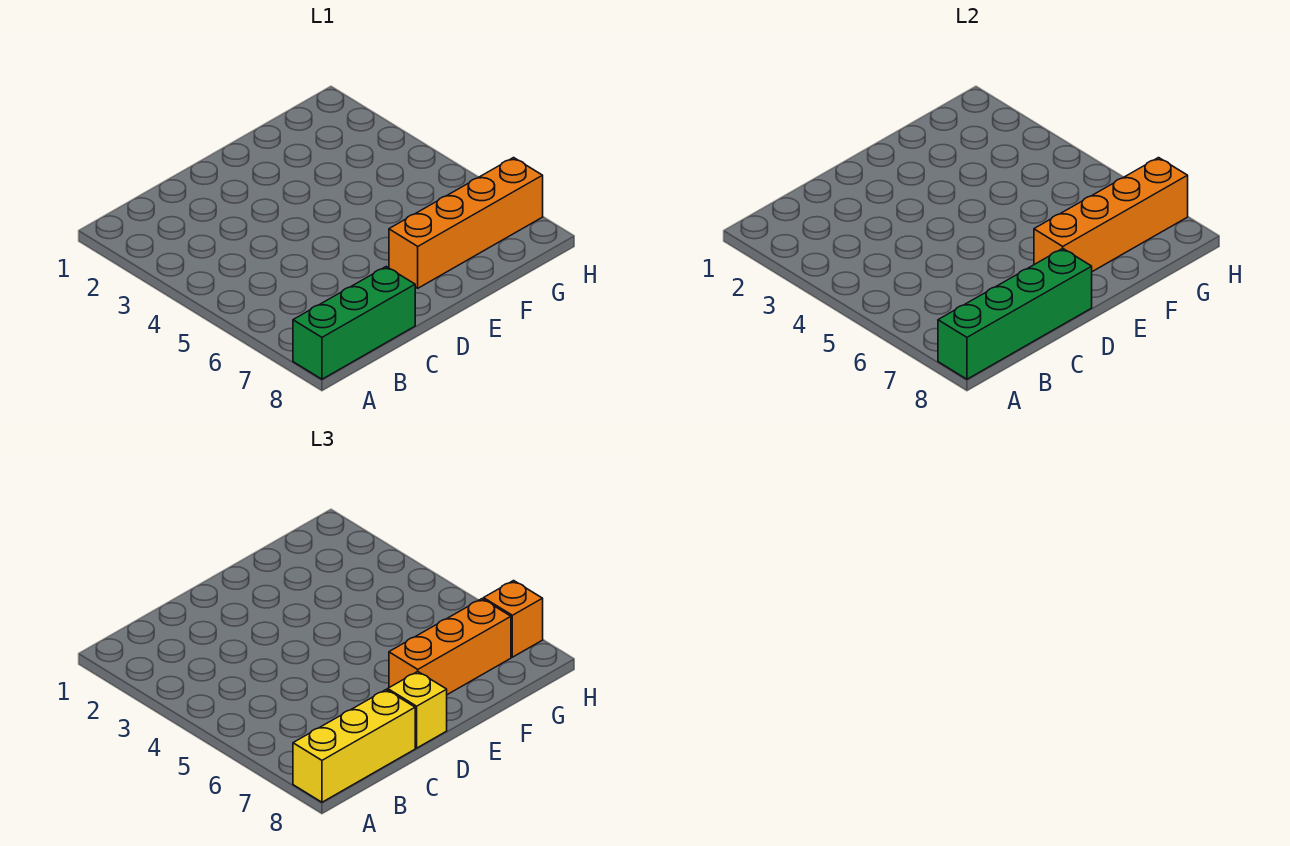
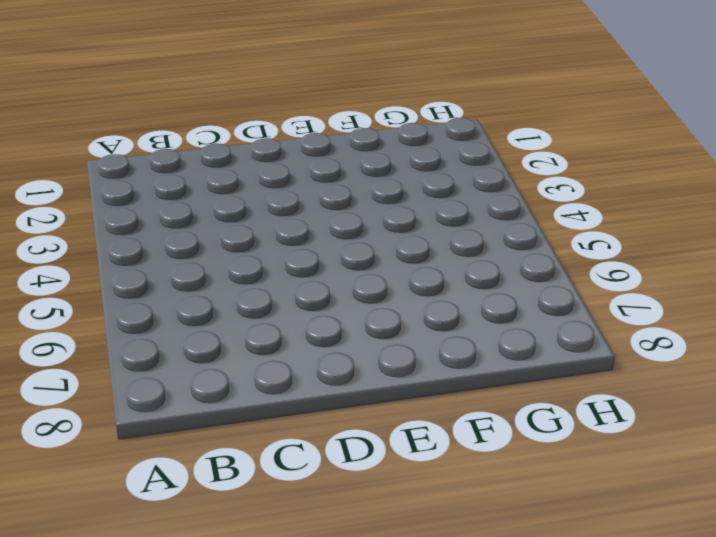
none -> green 1x3 brick [293,267,415,379]
none -> orange 1x4 brick [389,158,543,288]

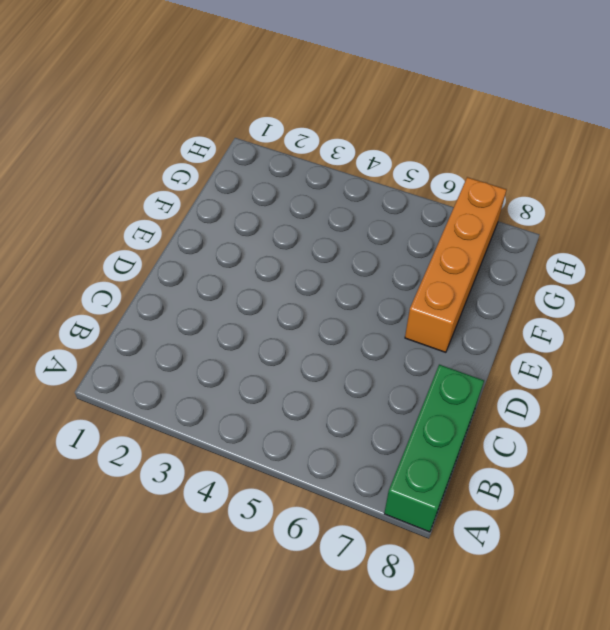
none -> green 1x4 brick [938,249,1092,379]
none -> orange 1x4 brick [1034,158,1188,272]

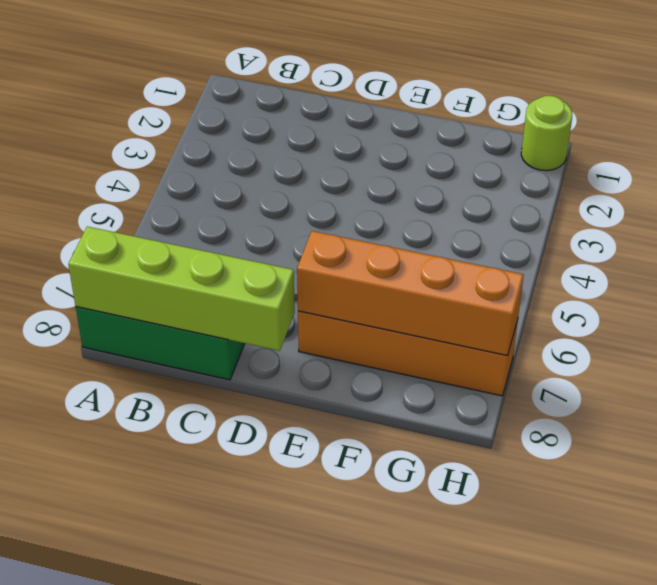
lime 1x4 brick [68,227,295,351] -> green 1x4 brick [938,249,1092,379]
lime 1x1 round brick [521,96,572,171] -> none
none -> yellow 1x3 brick [293,690,415,802]
none -> yellow 1x1 brick [388,672,447,748]

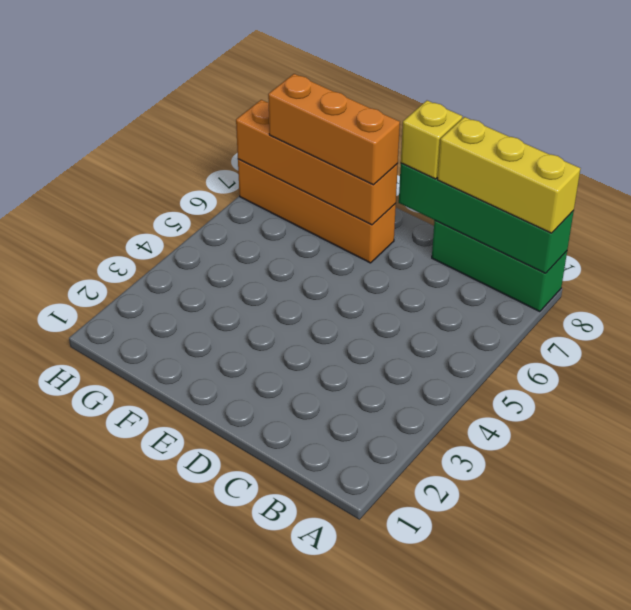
none -> orange 1x1 brick [484,581,543,657]

